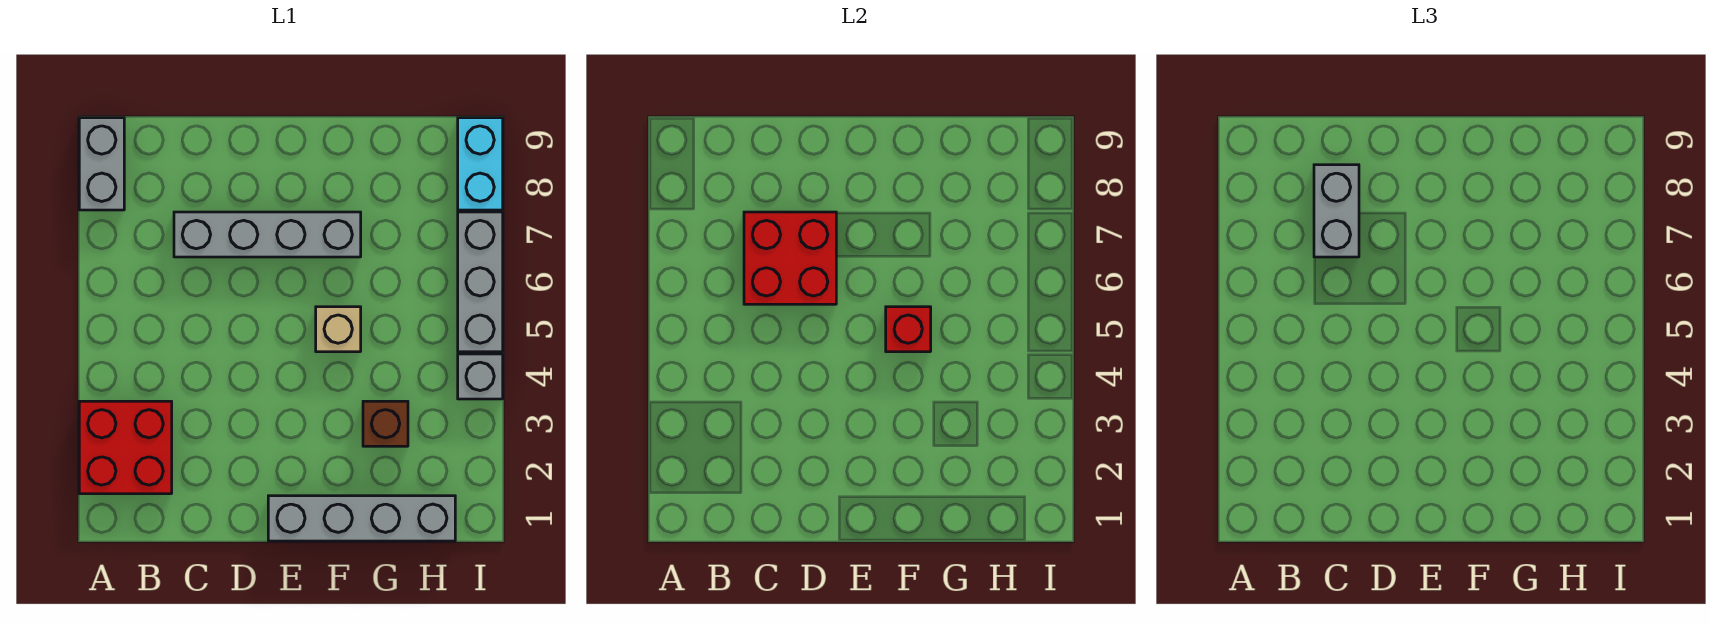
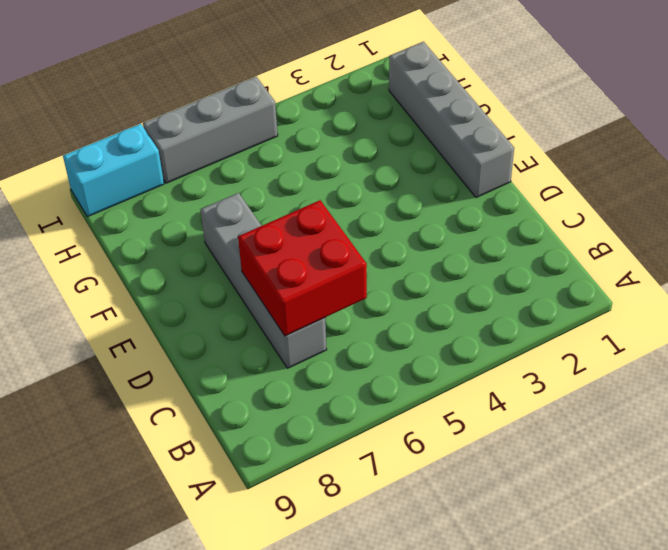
none -> red 2x2 brick [79,401,172,494]
none -> grey 1x2 brick [79,118,124,210]
none -> tan 1x1 brick [316,307,361,352]

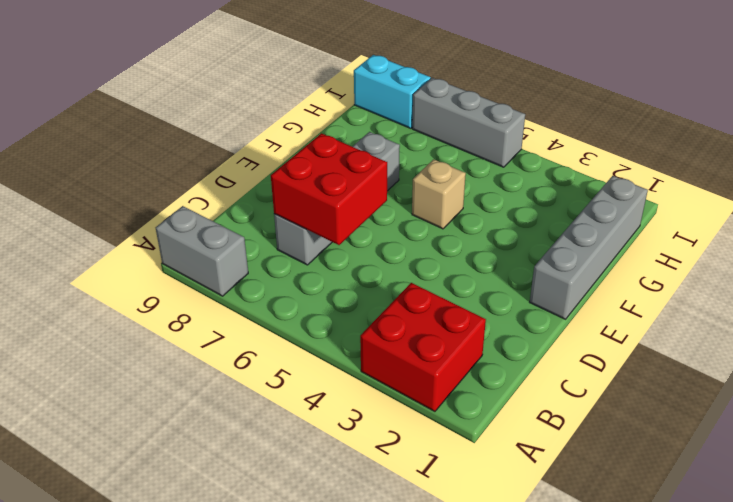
none -> brown 1x1 brick [363,401,408,446]
none -> grey 1x1 brick [458,354,503,399]
none -> red 1x1 brick [886,307,931,352]

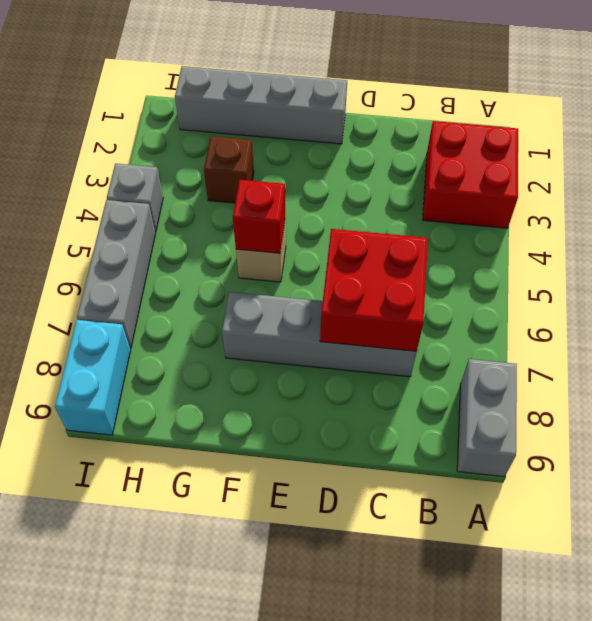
none -> grey 1x2 brick [1314,165,1359,257]

